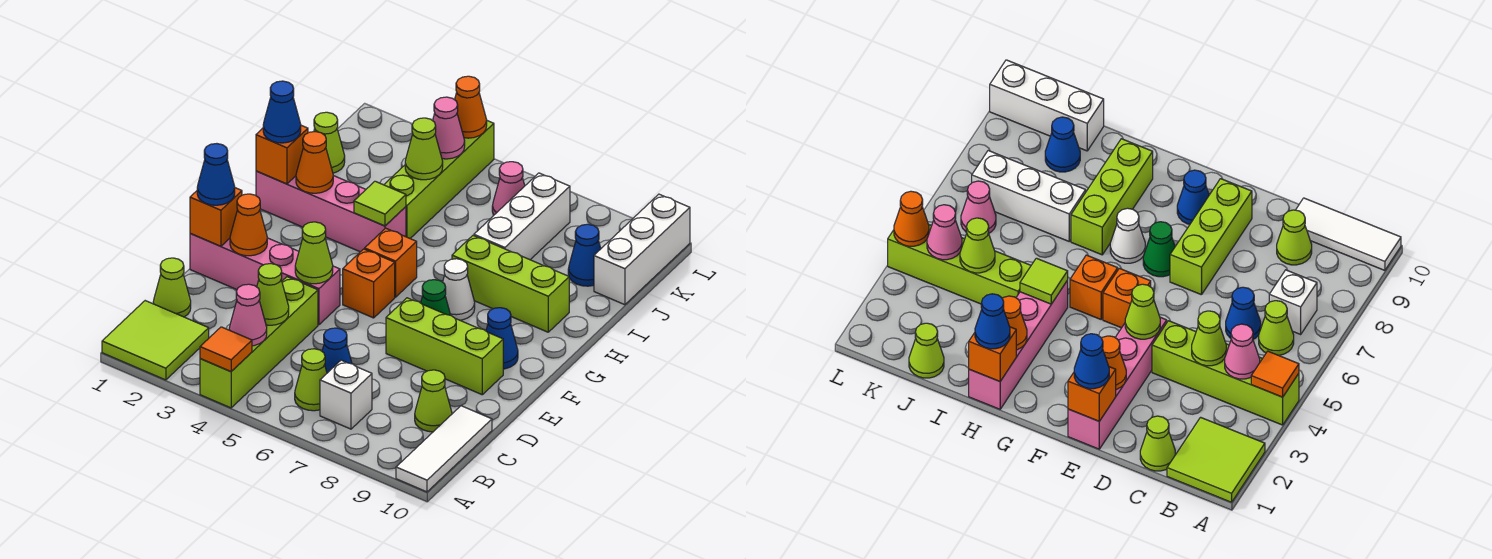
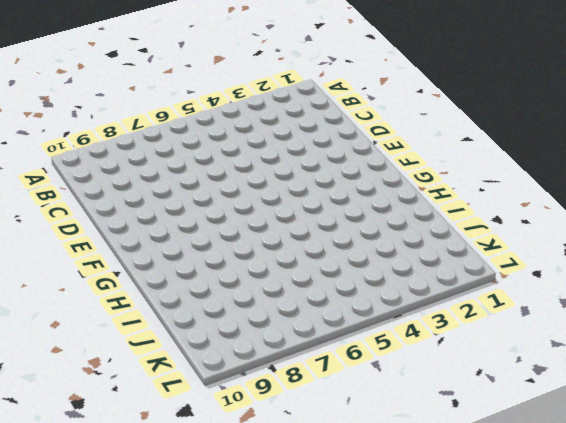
none -> lime 2x2 tile [102,301,209,380]
none -> lime 1x4 brick [200,277,318,408]
none -> white 1x3 tile [396,406,492,492]
none -> lime 1x1 cone [295,349,327,411]

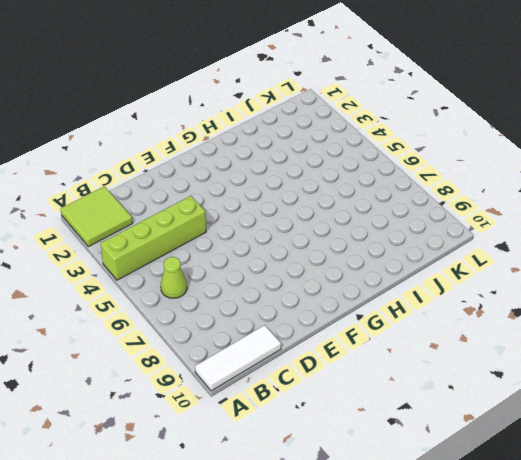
none -> white 1x1 brick [320,360,372,429]
none -> lime 1x1 cone [153,258,191,317]
none -> blue 1x1 cone [322,328,352,373]
none -> lime 1x1 cone [415,370,452,432]

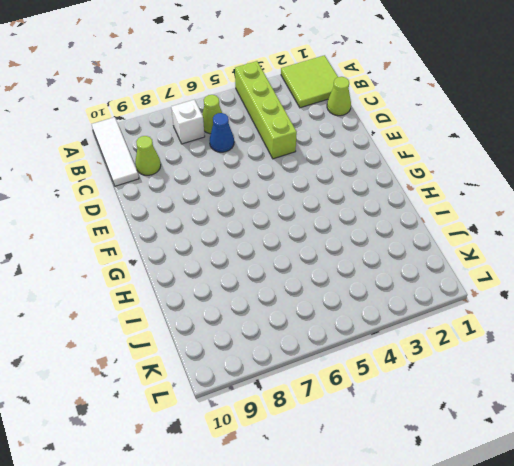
none -> pink 1x4 brick [190,234,340,325]
none -> lime 1x3 brick [386,298,503,395]
none -> orange 1x1 brick [343,249,395,318]
none -> green 1x1 cone [421,280,450,315]

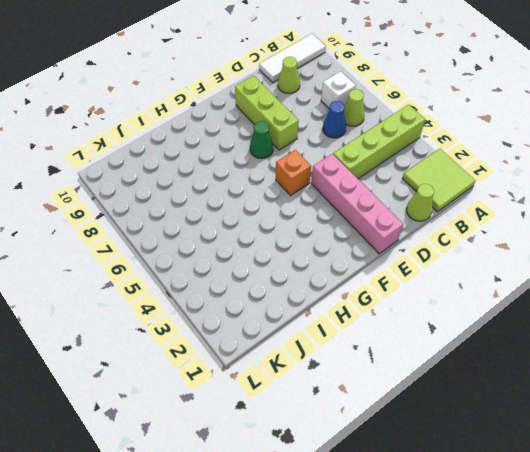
none -> blue 1x1 cone [486,308,518,369]
none -> orange 1x1 brick [365,228,417,297]
none -> white 1x1 cone [443,259,475,320]
none -> pink 1x4 brick [256,171,406,252]

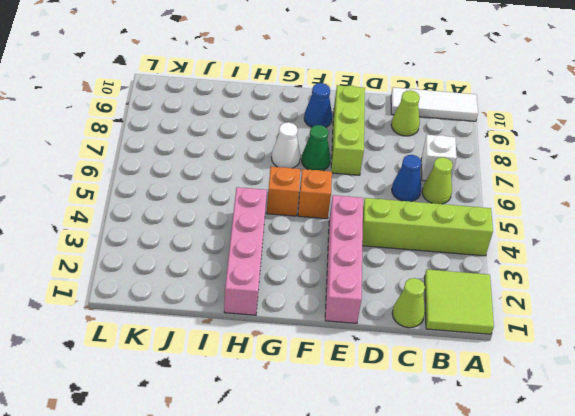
none -> lime 1x3 brick [452,236,569,332]
none -> lime 1x4 brick [384,121,494,238]
none -> white 1x3 brick [474,173,570,260]
none -> lime 1x1 cone [314,112,345,173]

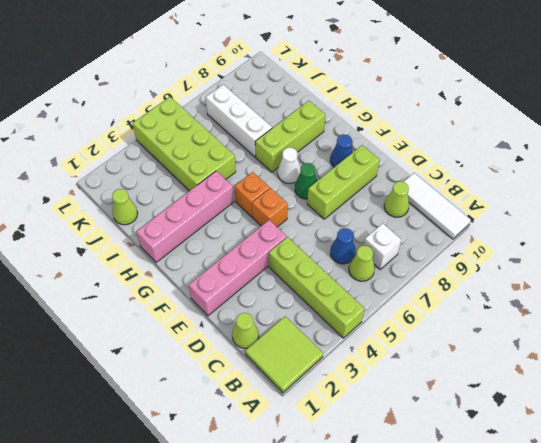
lime 2x4 brick [133,97,236,191] -> lime 1x4 brick [384,121,494,238]
none -> blue 1x1 cone [568,224,601,286]
none -> white 1x3 brick [594,194,690,305]
none -> pink 1x1 cone [492,162,525,215]
none -> orange 1x1 tile [200,327,252,372]

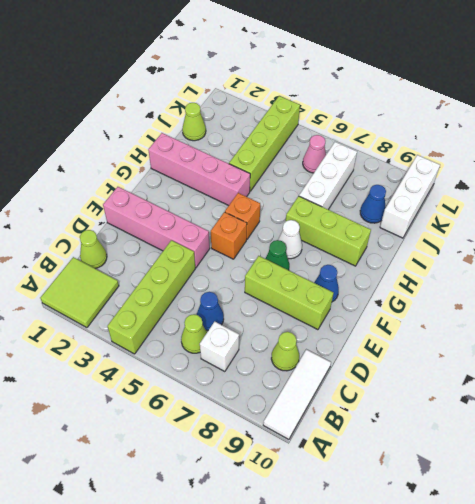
none -> orange 1x1 tile [200,327,252,372]
none -> pink 1x1 cone [229,284,267,346]
none -> lime 1x1 cone [257,264,289,325]
none -> orange 1x1 brick [190,188,242,246]

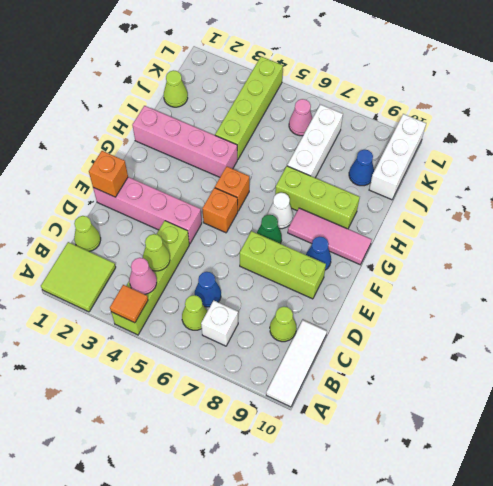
pink 1x3 tile [288,208,372,265] -> none
none -> orange 1x1 cone [230,194,267,256]
none -> lime 1x1 cone [295,222,333,284]
none -> orange 1x1 brick [256,125,308,184]
none -> orange 1x1 cone [296,132,333,193]

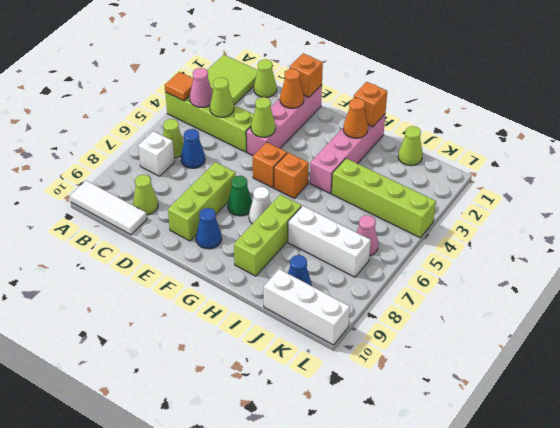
none -> lime 1x1 tile [354,181,406,226]
none -> lime 1x1 cone [405,118,443,180]
none -> pink 1x1 cone [433,97,465,159]
none -> orange 1x1 cone [455,76,487,138]

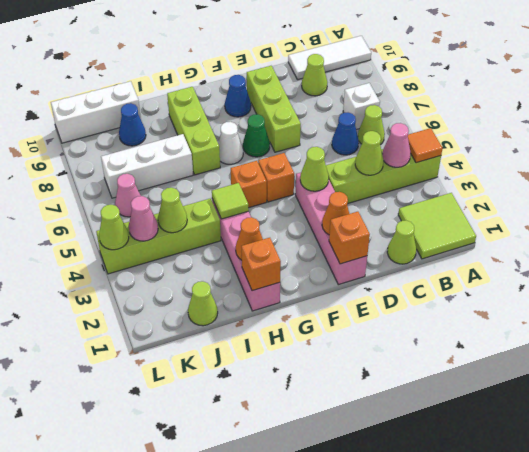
lime 1x1 cone [99,205,129,250] -> orange 1x1 cone [455,76,487,138]
none -> blue 1x1 cone [197,144,235,205]
none -> blue 1x1 cone [263,81,301,143]

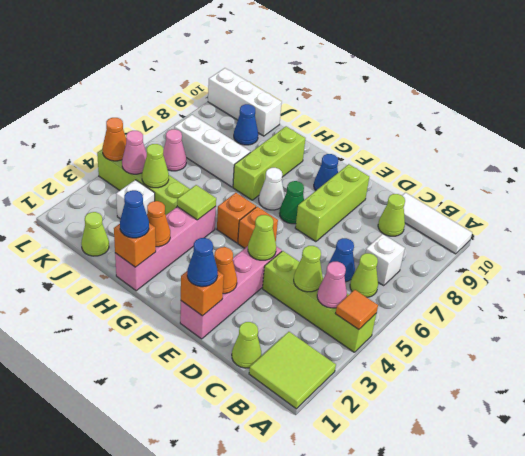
white 1x1 brick [116,180,155,219] -> none

